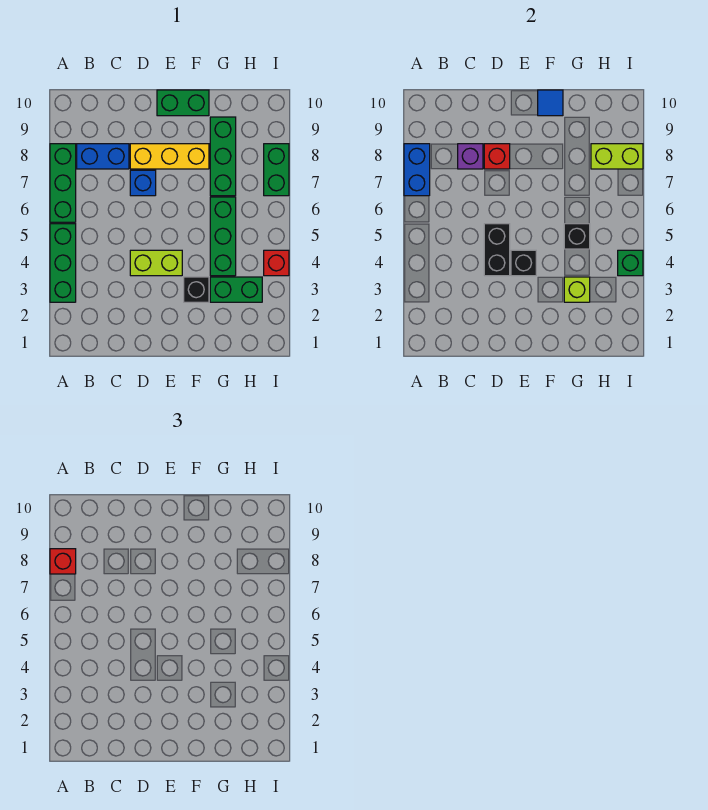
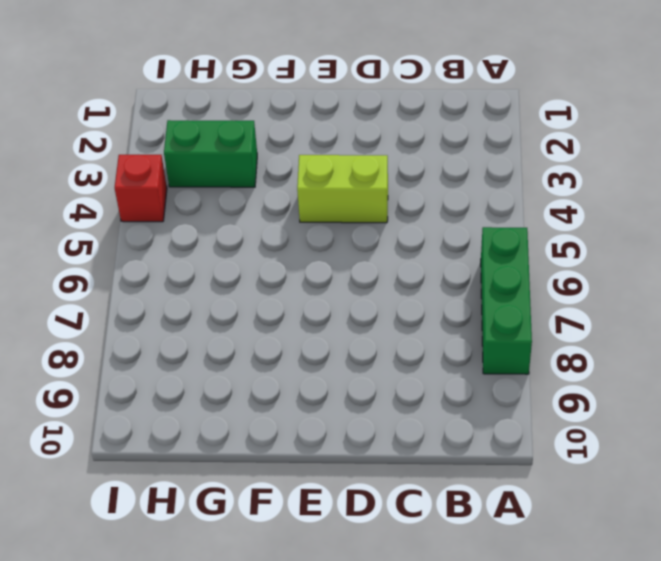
none -> green 1x3 brick [50,224,76,302]
none -> blue 1x2 brick [77,144,129,169]
none -> blue 1x1 brick [130,170,156,196]

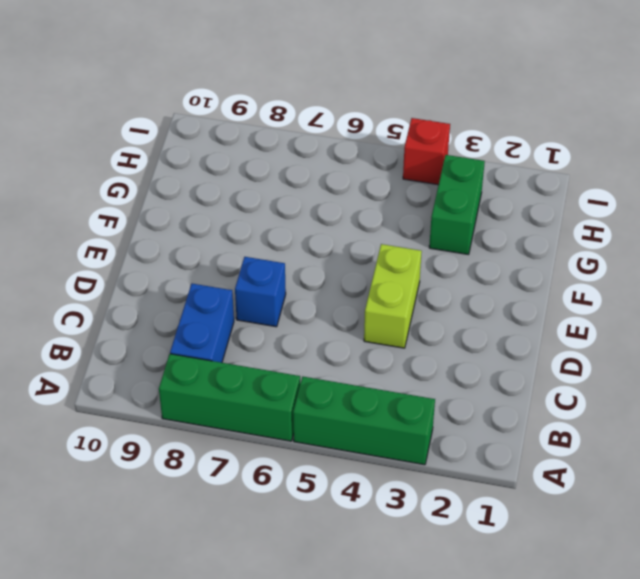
none -> yellow 1x3 brick [130,144,209,169]
none -> green 1x2 brick [157,90,209,116]
none -> black 1x1 brick [184,277,209,302]

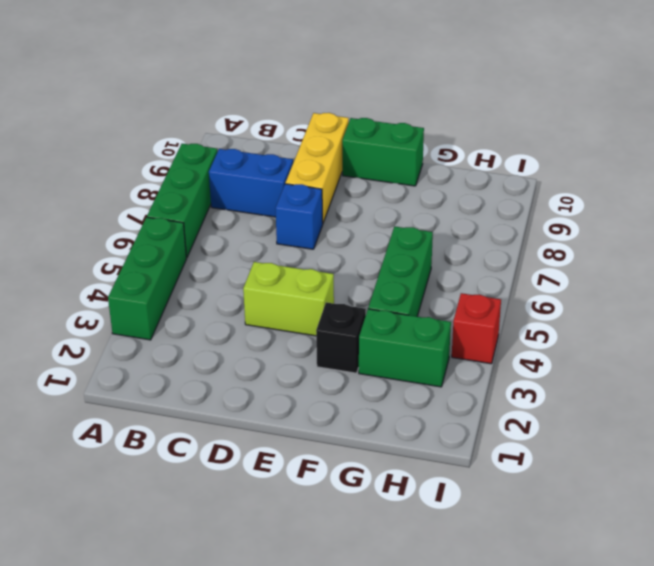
yellow 1x3 brick [286,113,349,223] -> yellow 1x3 brick turned to [130,144,209,169]
none -> green 1x3 brick [210,117,236,196]
none -> green 1x2 brick [264,144,289,196]
none -> blue 1x2 brick [404,144,430,196]

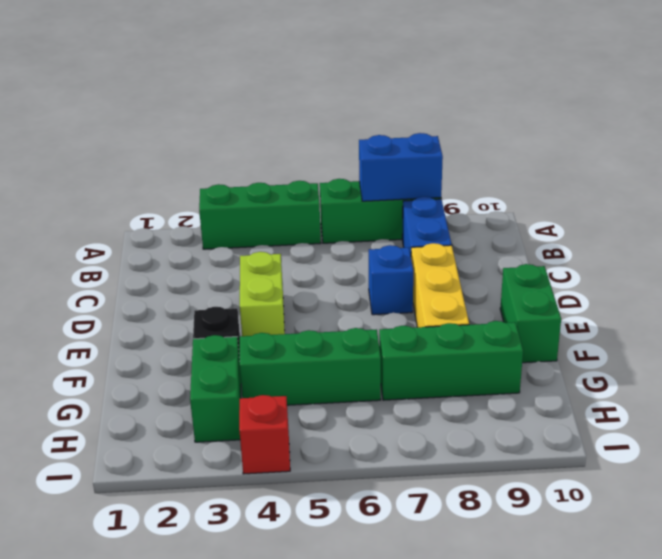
none -> green 1x2 brick [264,144,289,196]
none -> purple 1x1 brick [458,144,483,169]
none -> black 1x2 brick [484,224,510,276]

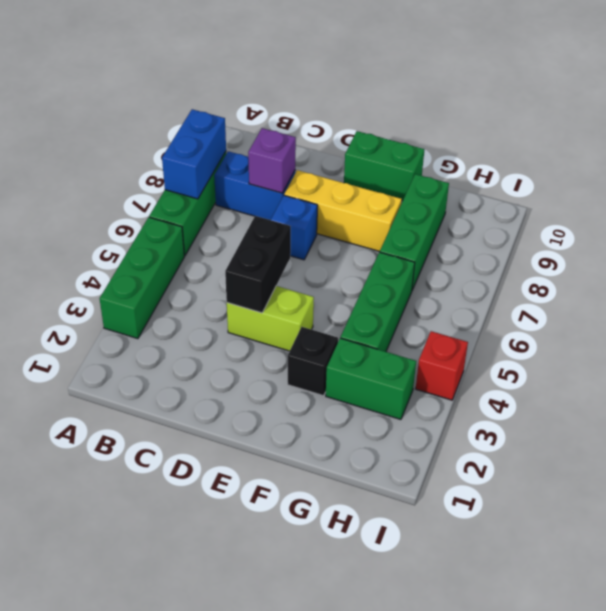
none -> green 1x2 brick [264,144,289,196]
none -> red 1x1 brick [484,144,510,169]
none -> black 1x1 brick [511,250,536,276]

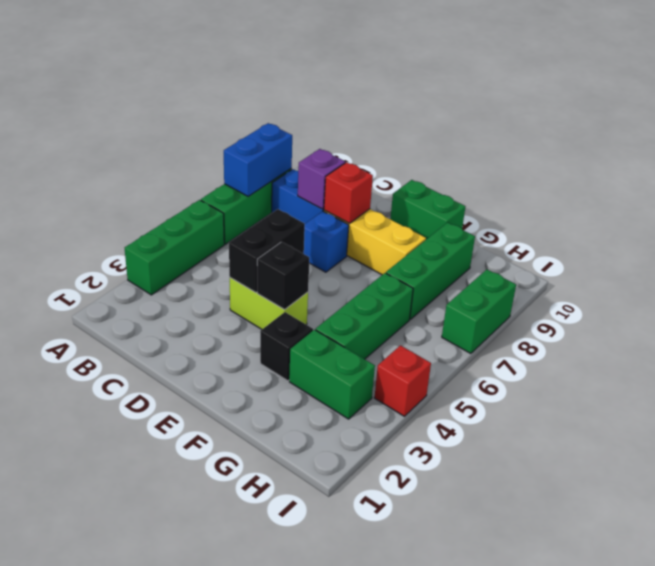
none -> blue 1x1 tile [538,90,563,116]
none -> lime 1x1 brick [564,277,590,302]
none -> black 1x1 brick [564,224,590,249]

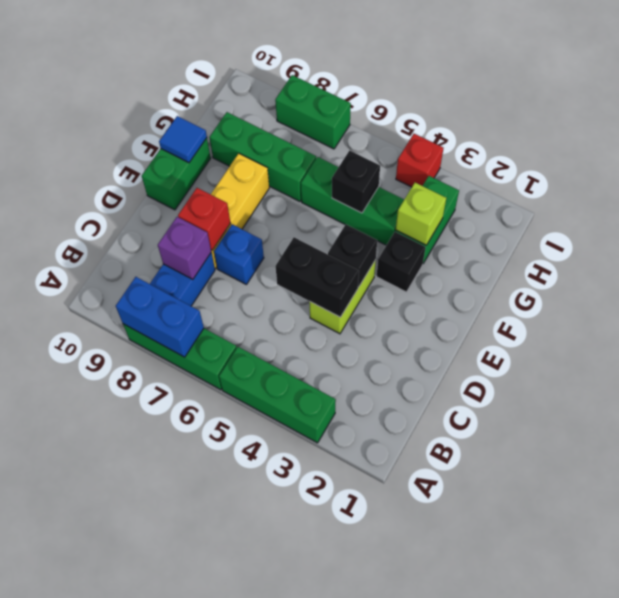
none -> lime 1x2 brick [591,144,643,169]
none -> green 1x1 brick [618,250,643,276]
none -> red 1x1 brick [50,549,76,574]

